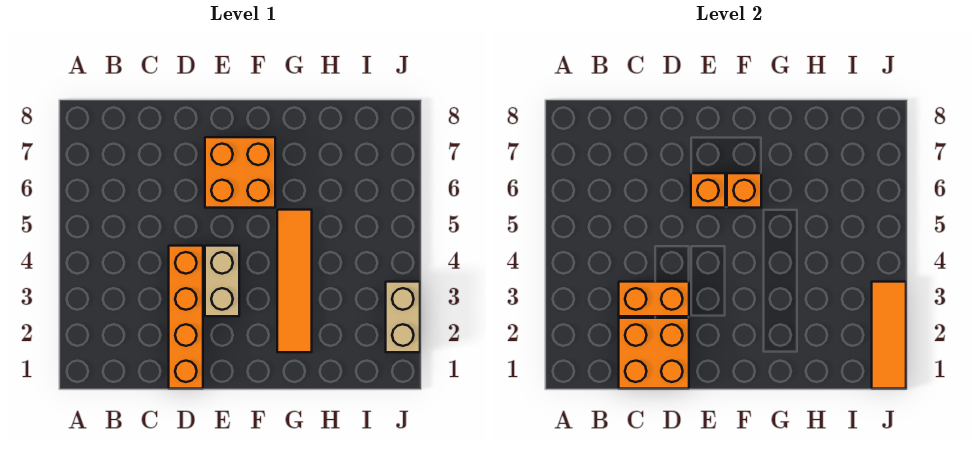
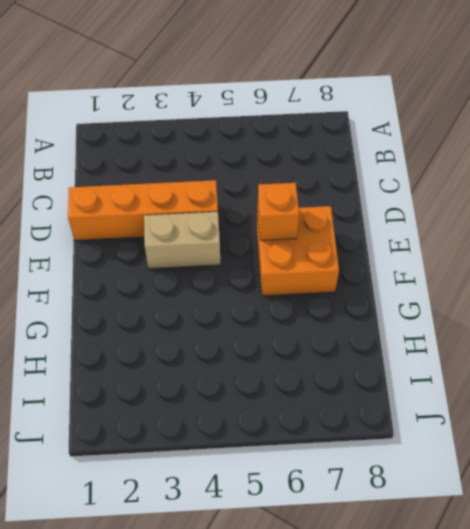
none -> orange 1x4 tile [277,210,312,352]
none -> tan 1x2 brick [386,282,420,352]

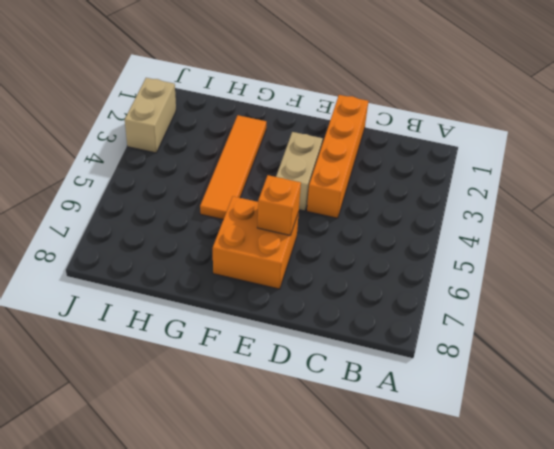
none -> orange 2x2 brick [619,318,689,389]
none -> orange 1x2 brick [619,282,689,316]

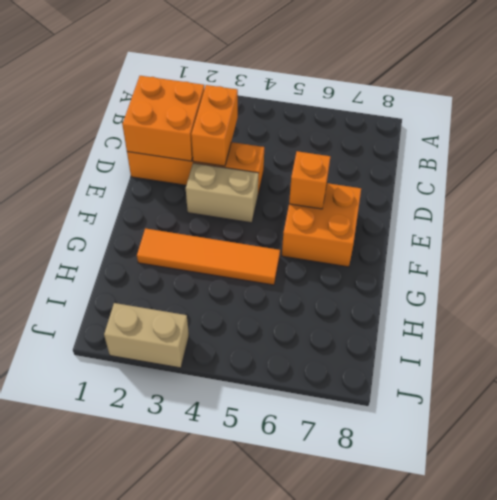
none -> orange 1x1 brick [727,173,761,208]
none -> orange 1x3 tile [872,282,906,389]

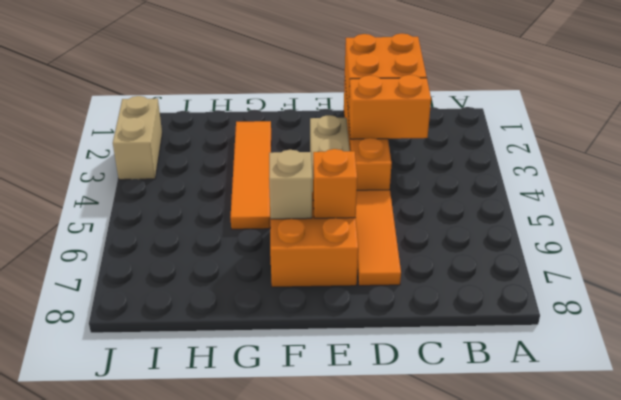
orange 1x3 tile [356,190,401,286] -> orange 1x3 tile moved to [872,282,906,389]
tan 1x1 brick [269,150,312,219] -> orange 1x1 brick [727,173,761,208]

